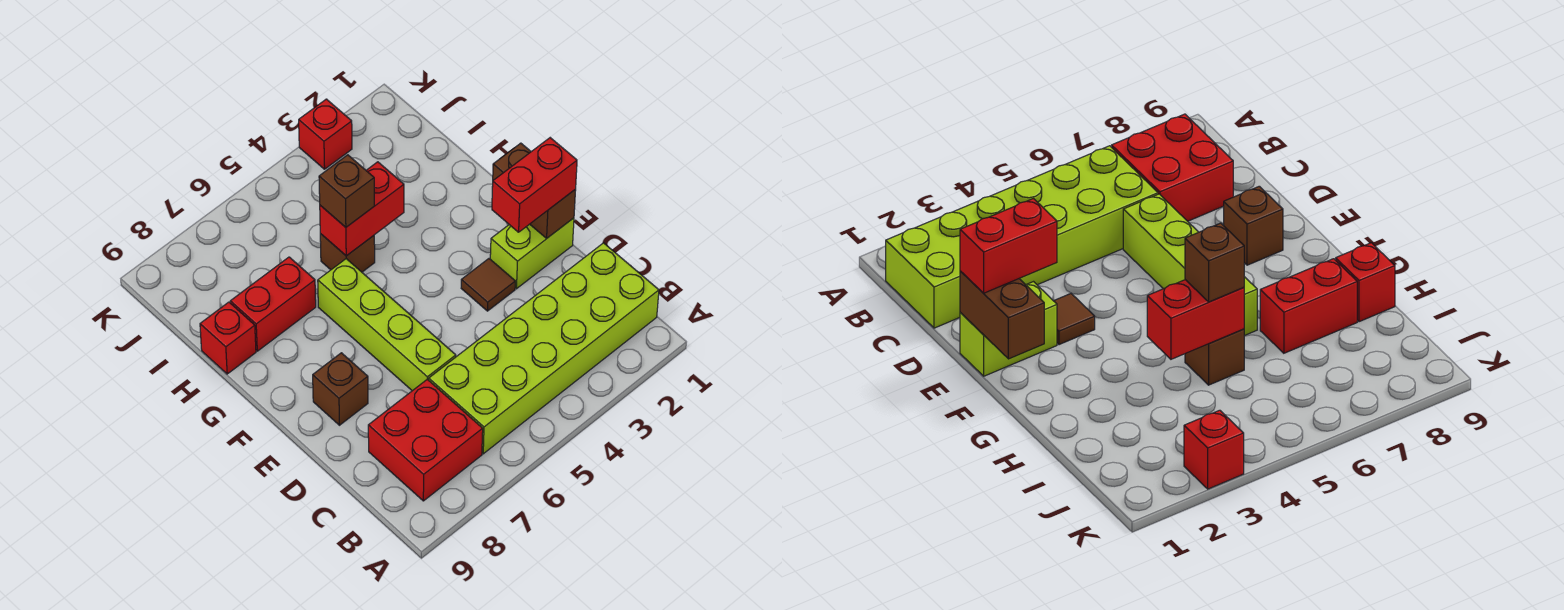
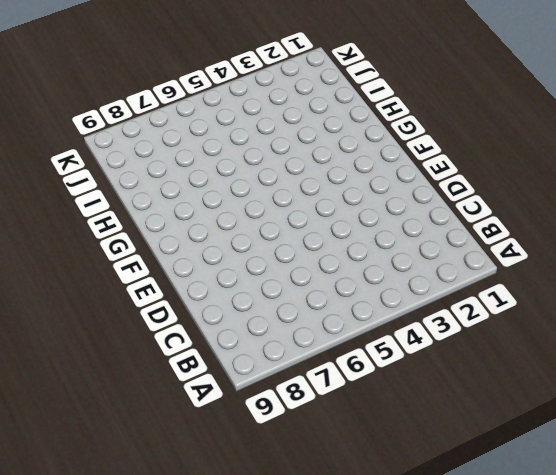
none -> lime 2x6 brick [429,243,659,454]
none -> red 2x2 brick [368,379,483,501]
none -> lime 1x4 brick [318,259,456,391]

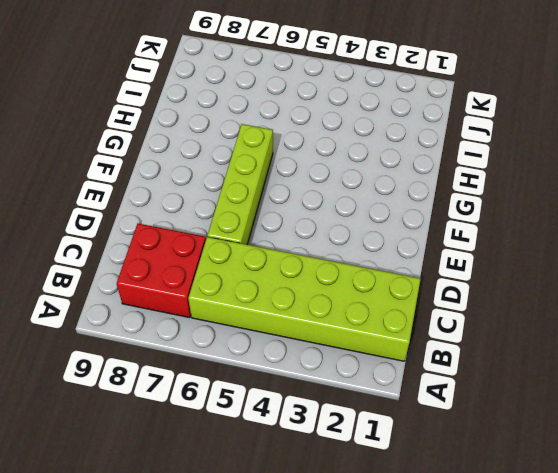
none -> lime 1x2 brick [490,218,574,289]
none -> brown 1x1 tile [461,259,515,311]
none -> brown 1x1 brick [313,353,368,425]

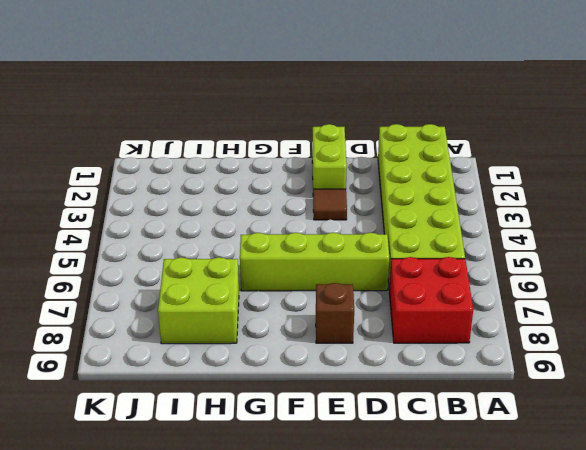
lime 2x2 brick [158,257,239,344] -> red 1x2 brick [230,257,316,351]
none -> brown 1x1 brick [320,234,375,272]
none -> red 1x1 brick [200,302,256,374]
none -> red 1x1 brick [299,99,352,169]

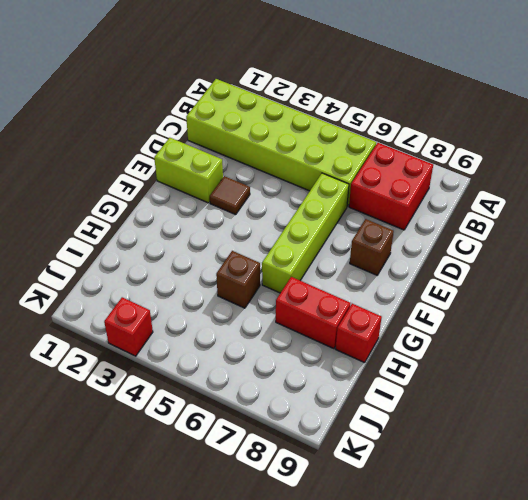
none -> brown 1x2 brick [493,143,576,238]
none -> red 1x2 brick [320,162,404,256]
none -> red 1x2 brick [492,138,577,232]

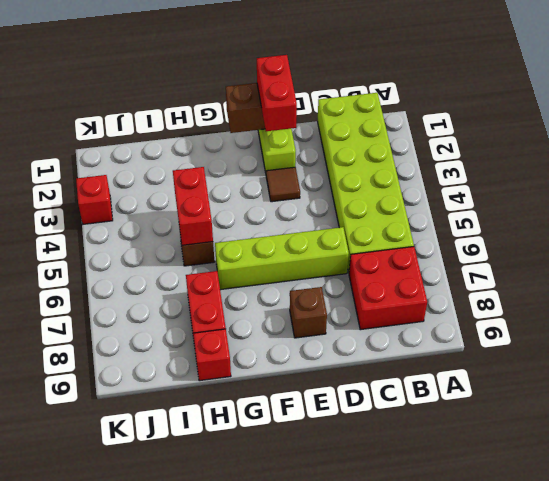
none -> brown 1x1 brick [319,155,374,227]

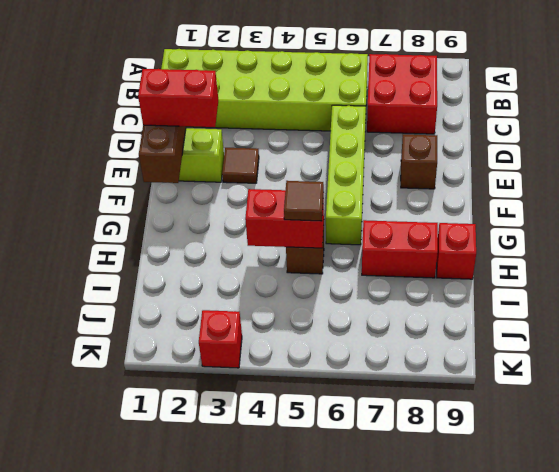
brown 1x1 tile [284,181,324,221] -> brown 1x1 brick [319,155,374,227]

